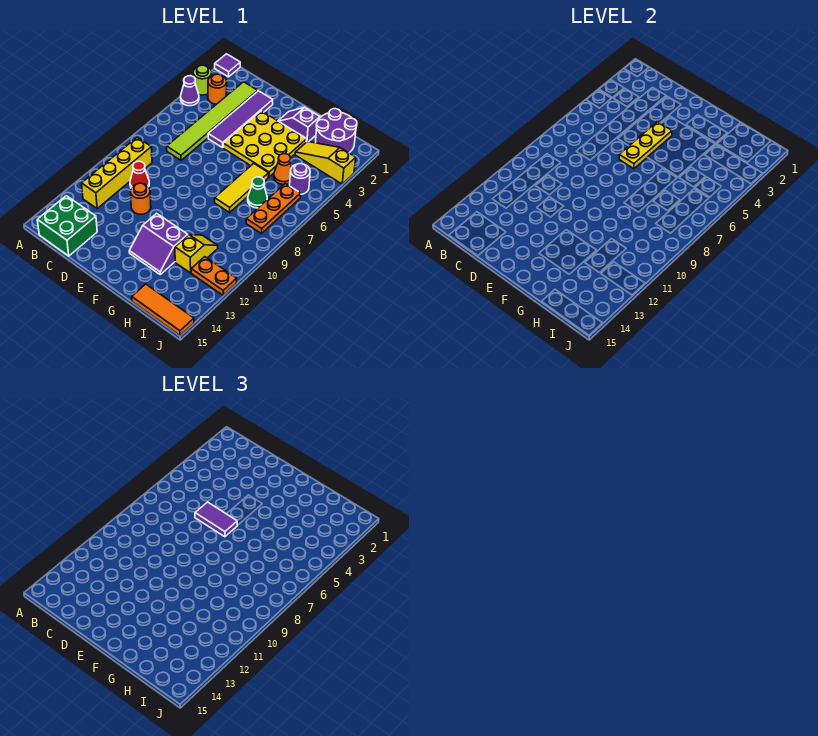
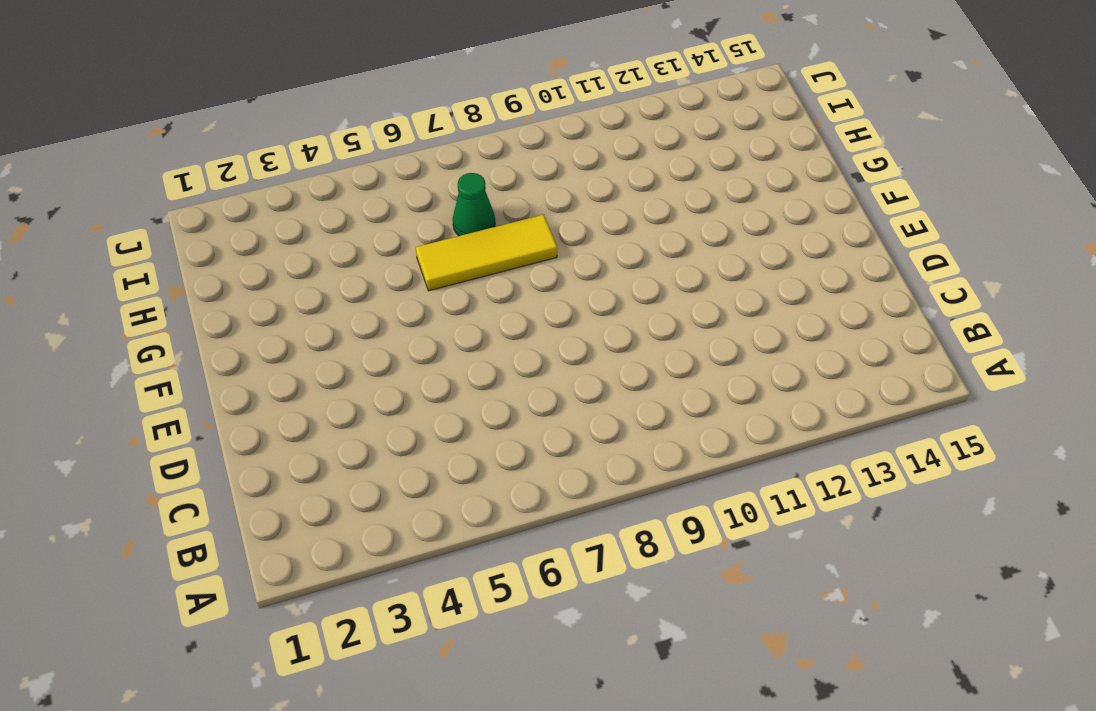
none -> purple 1x1 tile [215,54,240,77]
none -> lime 1x1 round brick [193,65,212,95]
none -> purple 1x1 cone [181,76,199,106]

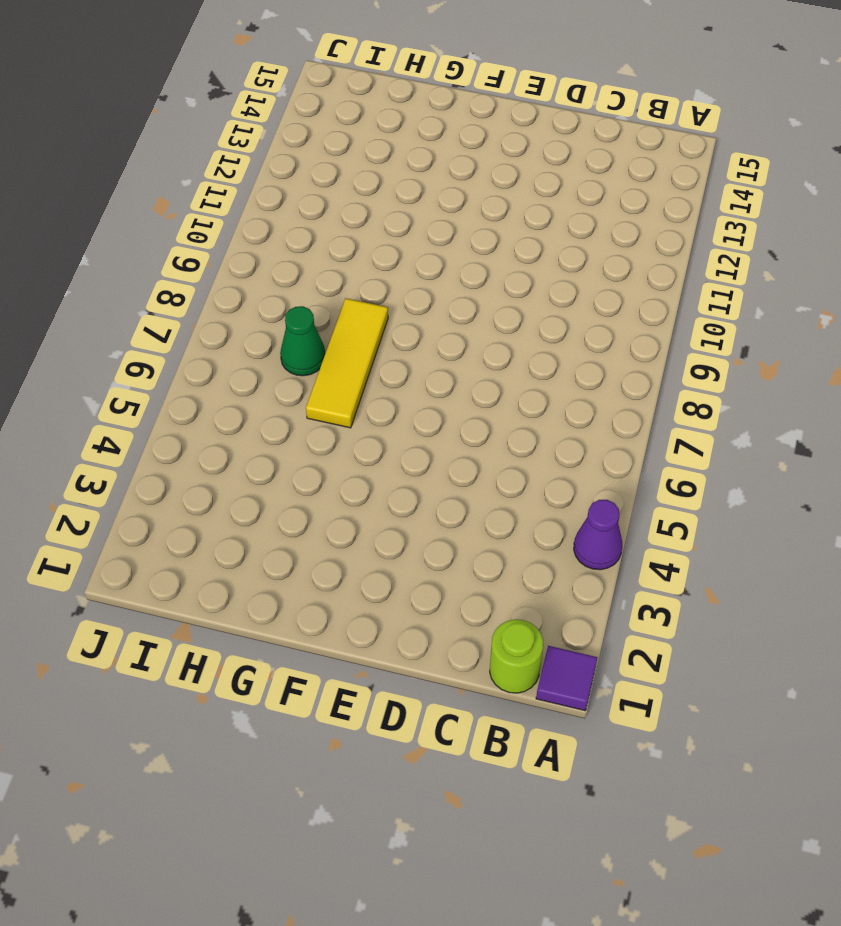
lime 1x1 round brick [490,619,543,693] -> lime 1x1 round brick moved to [193,65,212,95]
none -> orange 1x1 round brick [208,74,227,104]
none -> yellow 1x4 brick [82,137,152,208]
none -> green 2x2 brick [37,196,97,256]

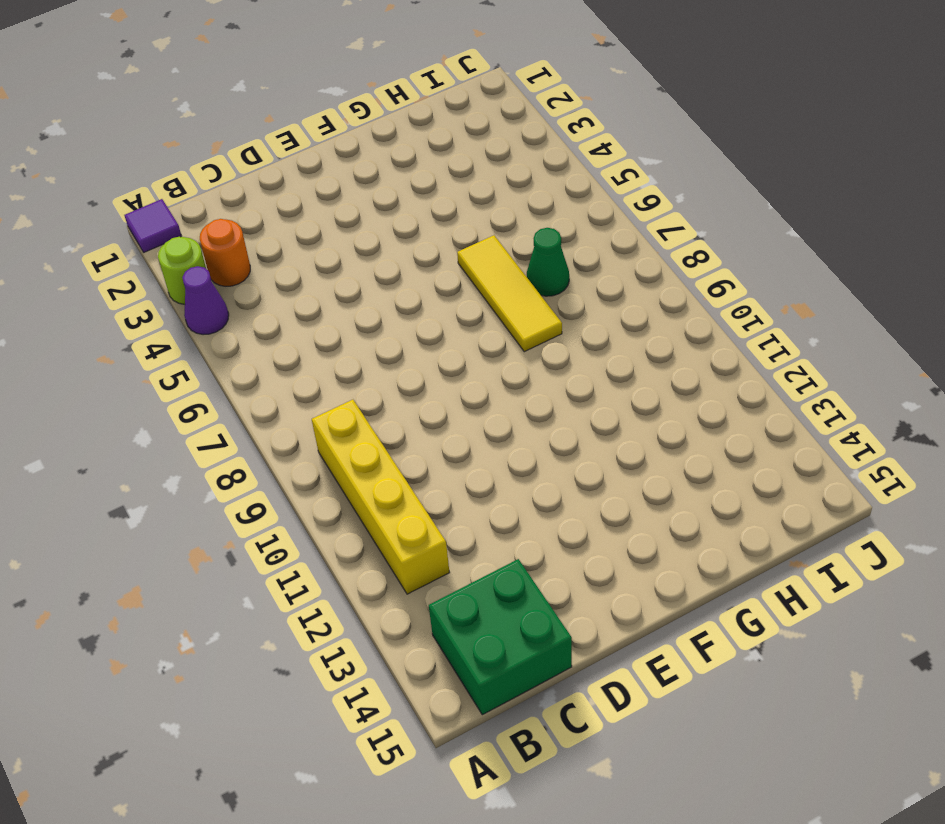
none -> lime 1x6 tile [167,82,258,160]
none -> red 1x1 cone [130,161,149,188]
none -> purple 1x4 tile [208,91,273,148]

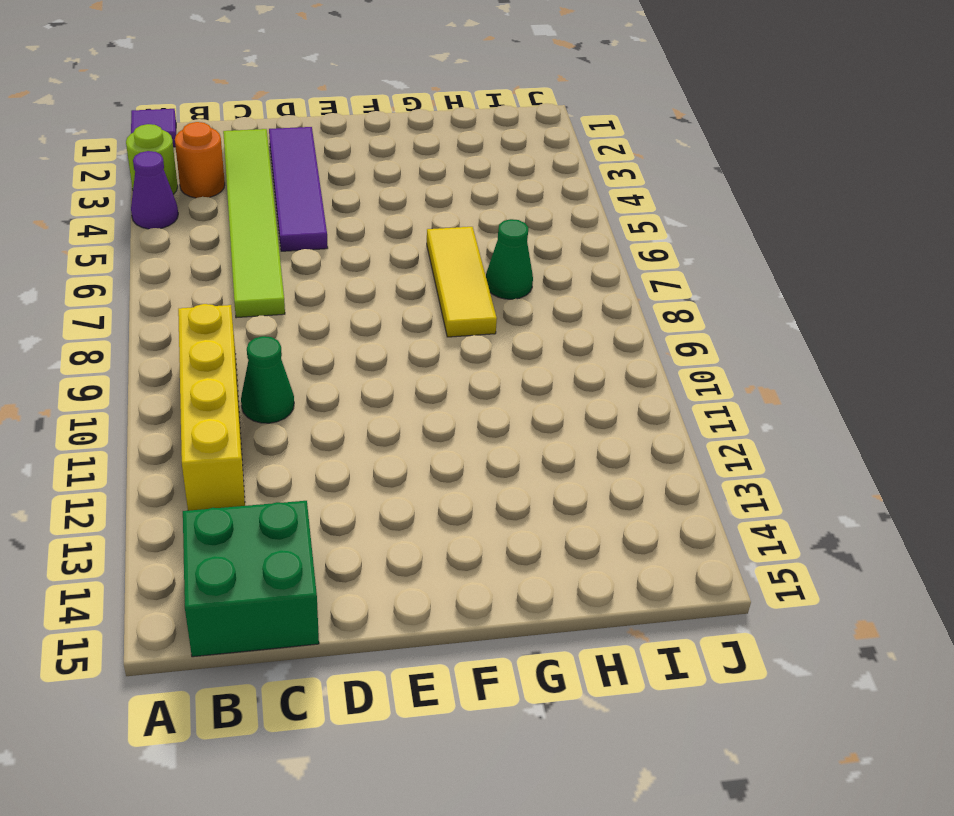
green 1x1 cone [241,336,294,423] -> red 1x1 cone [130,161,149,188]
none -> orange 1x1 round brick [130,183,151,214]
none -> yellow 3x3 plate [223,111,307,177]
none -> purple 1x2 slope [278,107,320,142]

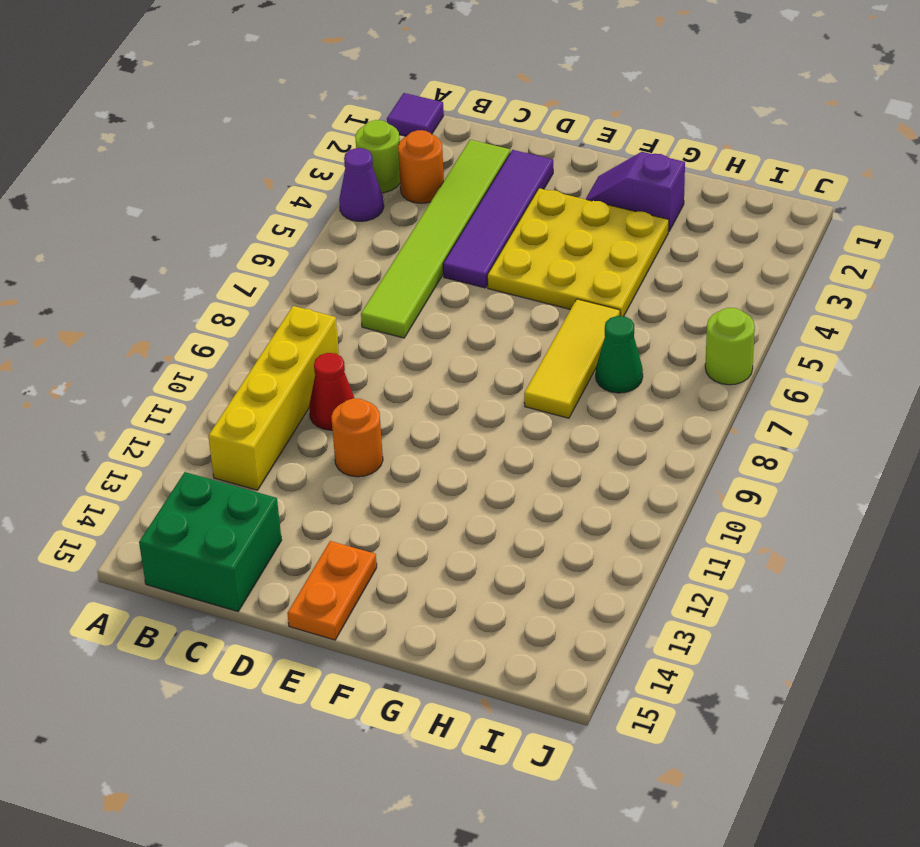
orange 1x2 plate [287,541,377,640] -> orange 1x2 plate turned to [191,257,237,295]
lime 1x1 round brick [705,308,755,385] -> none
none -> purple 2x2 slope [129,213,188,274]
none -> purple 2x2 round brick [316,109,357,153]
none -> yellow 1x3 slope [295,142,356,184]

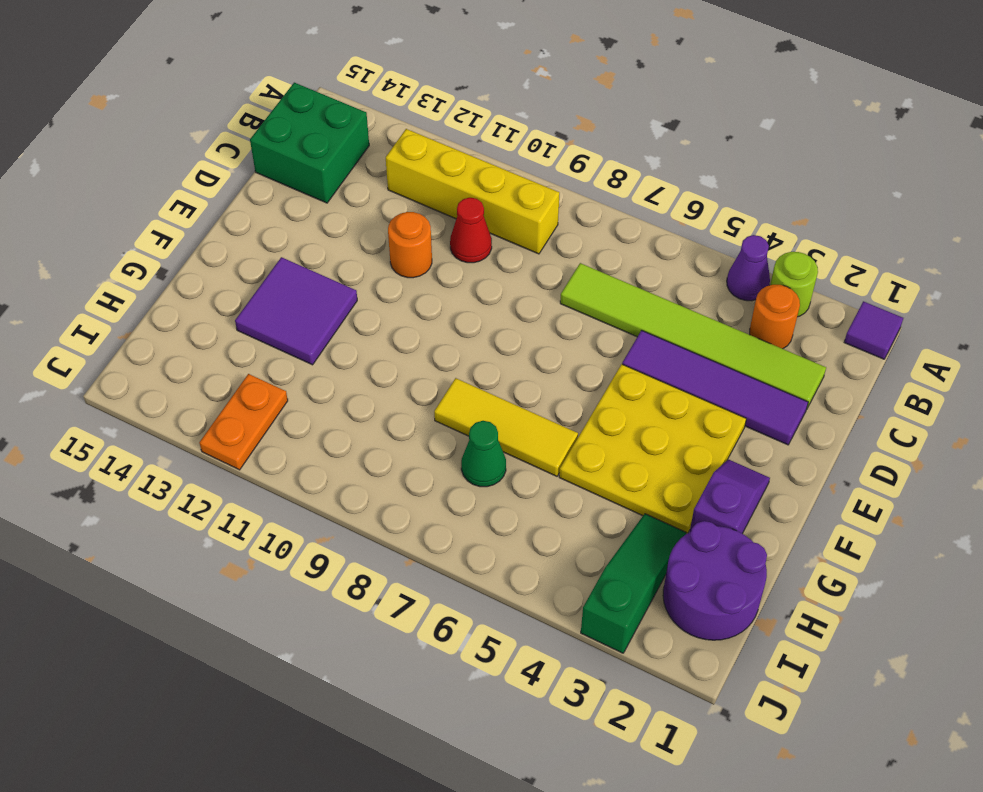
purple 2x2 tile [235,257,357,365] -> purple 2x2 slope [129,213,188,274]
green 1x3 slope [581,514,686,653] -> yellow 1x3 slope [295,142,356,184]
none -> orange 1x1 cone [274,154,292,184]
none -> yellow 1x2 slope [175,235,218,273]
none -> orange 1x3 tile [132,284,194,336]

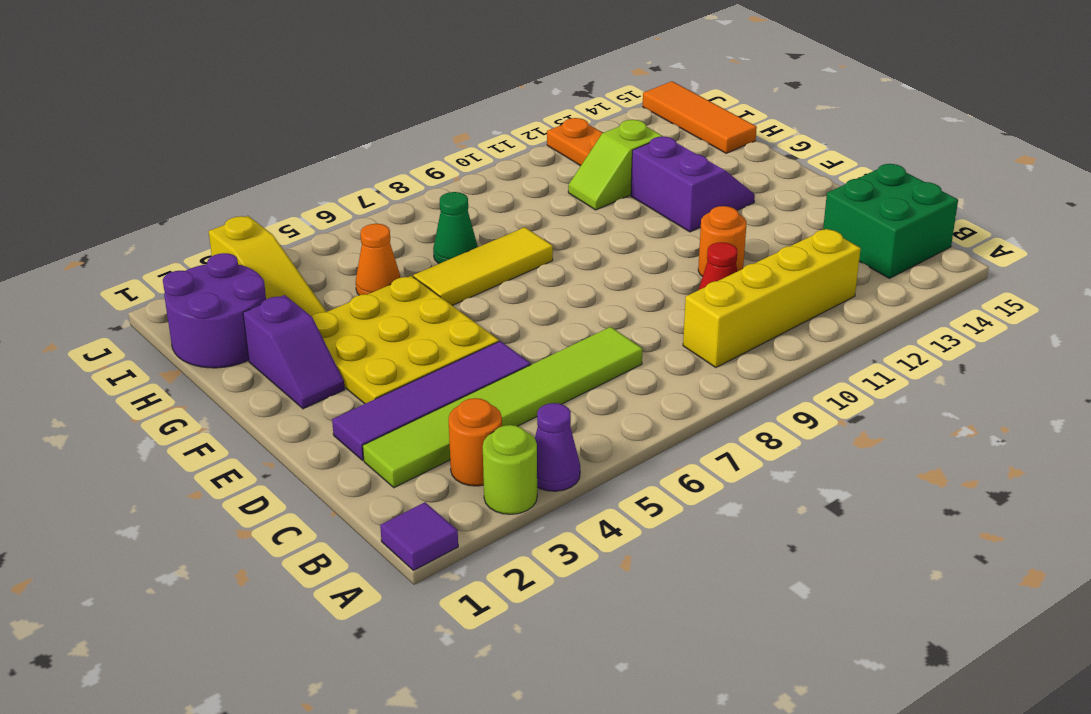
lime 1x2 slope [568,120,663,210] -> yellow 1x2 slope [175,235,218,273]
none -> purple 1x1 round brick [290,164,310,194]
none -> orange 1x3 plate [246,183,301,234]
none -> yellow 1x3 plate [619,122,672,169]

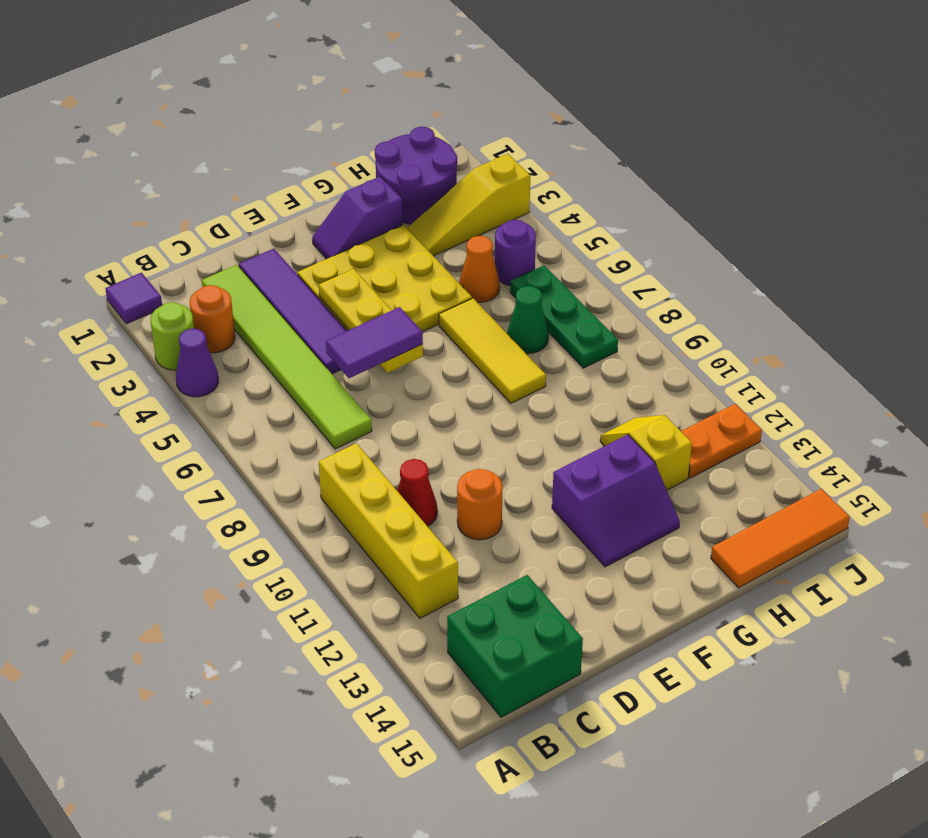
green 1x3 plate [510,266,618,368] -> orange 1x3 plate [246,183,301,234]

